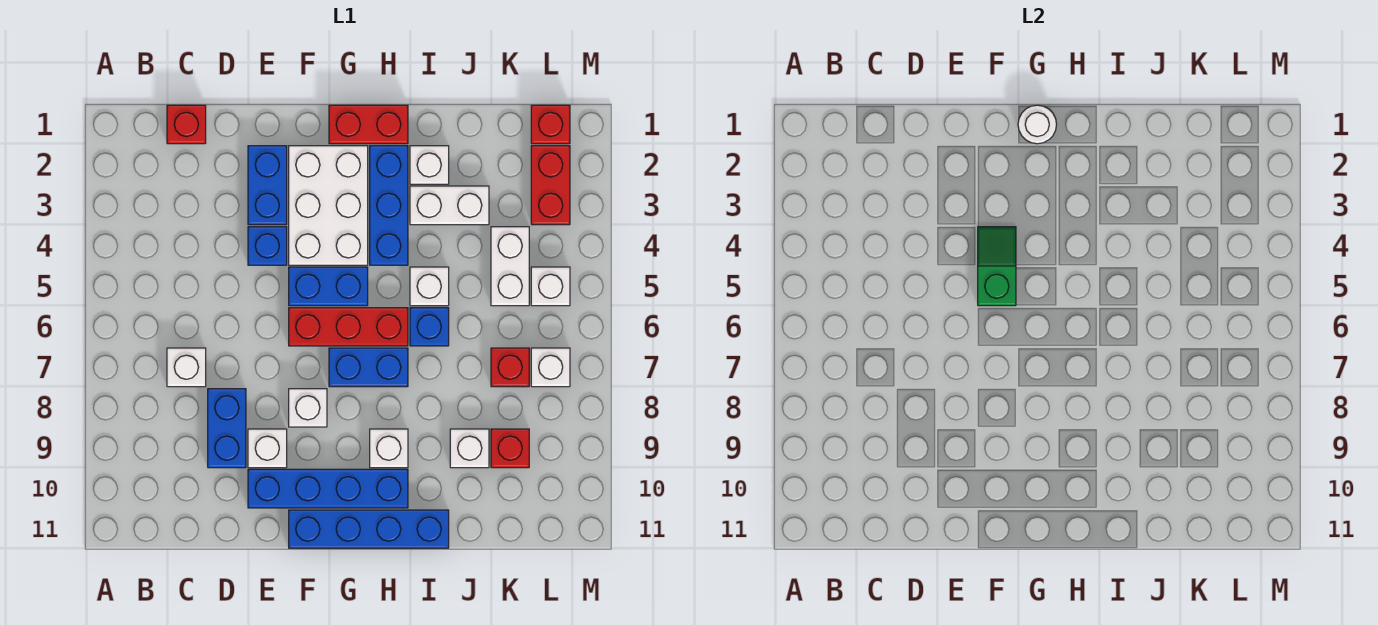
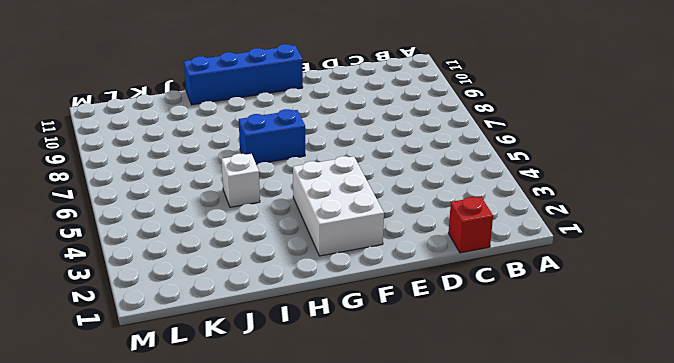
none -> white 1x1 brick [167,348,206,387]
none -> blue 1x2 brick [208,389,246,468]
none -> blue 1x2 brick [248,146,287,225]
none -> blue 1x1 brick [248,227,287,265]

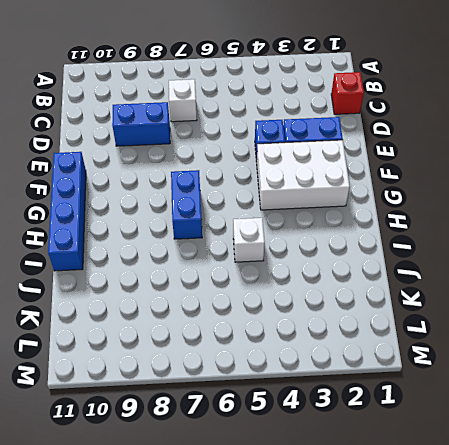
none -> white 1x1 brick [248,429,287,468]
none -> blue 1x4 brick [248,469,408,508]
none -> blue 1x2 brick [289,267,368,306]
none -> red 1x3 brick [289,308,408,346]

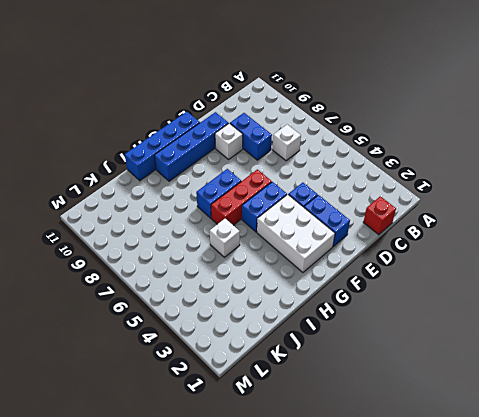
none -> white 1x1 brick [289,389,327,427]
none -> red 1x2 brick [329,105,408,144]
none -> blue 1x3 brick [370,146,408,265]
none -> white 1x1 brick [370,429,408,468]

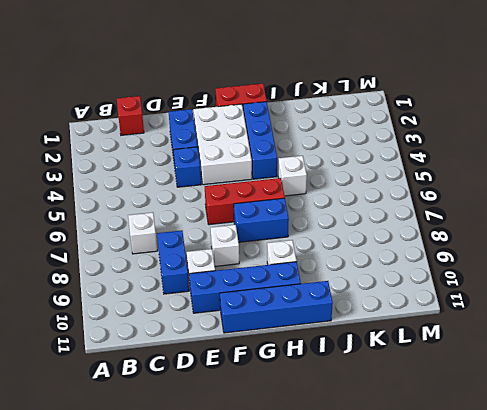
none -> blue 1x2 brick [289,267,368,306]
none -> white 1x1 brick [410,146,449,184]
none -> white 1x2 brick [410,186,489,225]
none -> blue 1x1 brick [410,308,449,346]

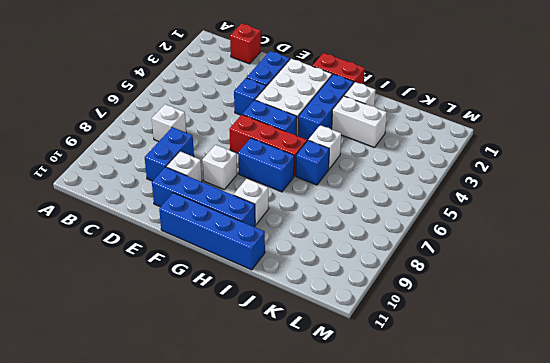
none -> white 1x1 brick [450,429,489,468]
none -> white 1x2 brick [491,227,529,306]
none -> red 1x1 brick [491,348,529,387]
none -> red 1x1 brick [491,429,529,468]

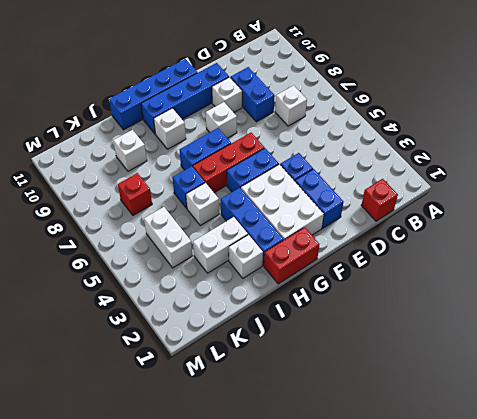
none -> red 1x1 brick [491,429,529,468]
none -> red 1x1 brick [531,105,570,144]
none -> red 1x2 brick [531,146,570,225]
none -> white 1x1 brick [531,267,570,306]

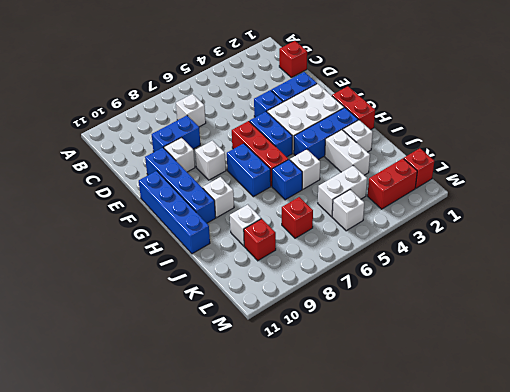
none -> white 1x1 brick [531,348,570,387]
none -> green 1x2 slope [978,227,1016,306]
none -> white 1x1 round brick [1018,105,1057,144]

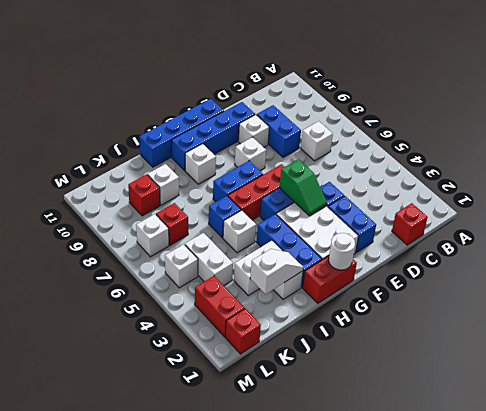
white 1x2 slope [250,249,304,294] -> none

